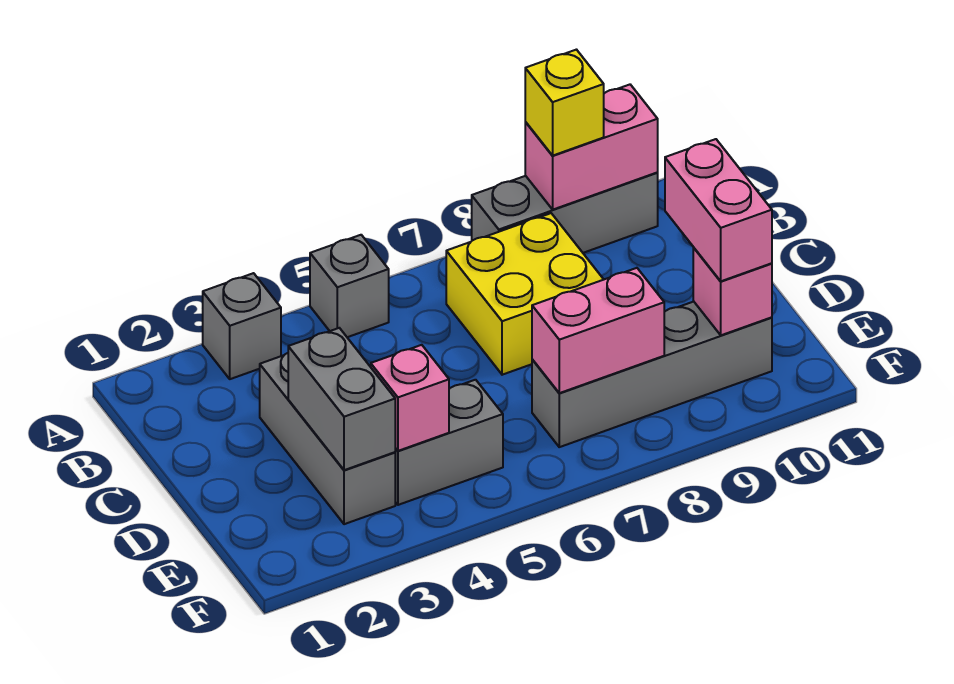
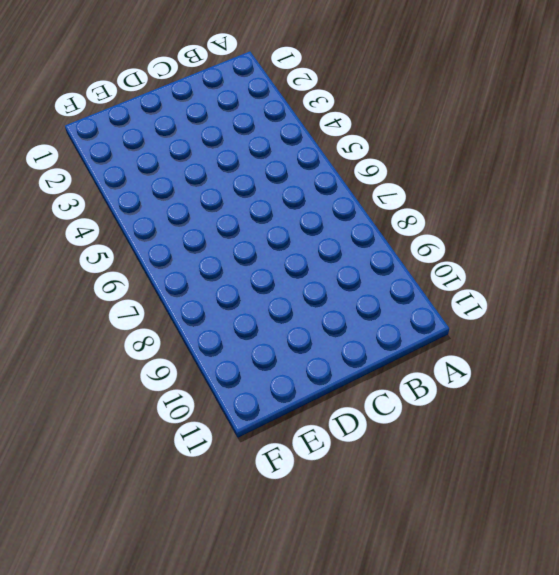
none -> grey 1x1 brick [203,273,281,379]
none -> grey 1x1 brick [310,235,389,337]
none -> grey 1x3 brick [472,173,658,253]

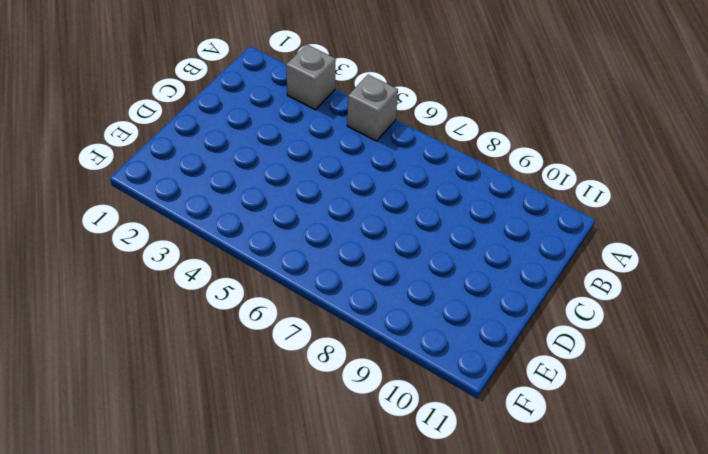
none -> grey 1x3 brick [472,173,658,253]
none -> yellow 2x2 brick [446,213,604,375]
none -> grey 1x3 brick [260,353,395,524]

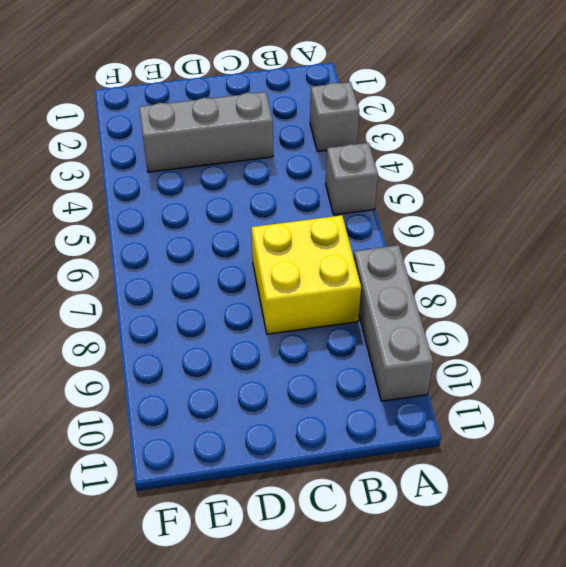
none -> grey 1x2 brick [395,380,503,505]
none -> grey 1x4 brick [532,302,772,447]
none -> pink 1x2 brick [525,85,658,210]

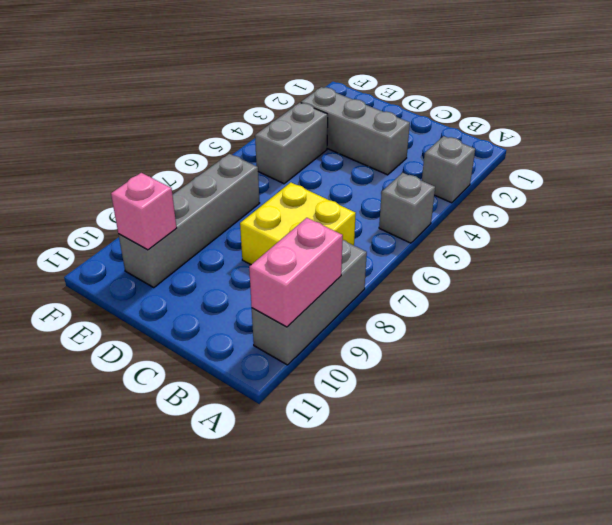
none -> grey 1x2 brick [288,328,395,470]
none -> pink 1x1 brick [371,345,449,451]
none -> pink 1x2 brick [532,268,664,393]

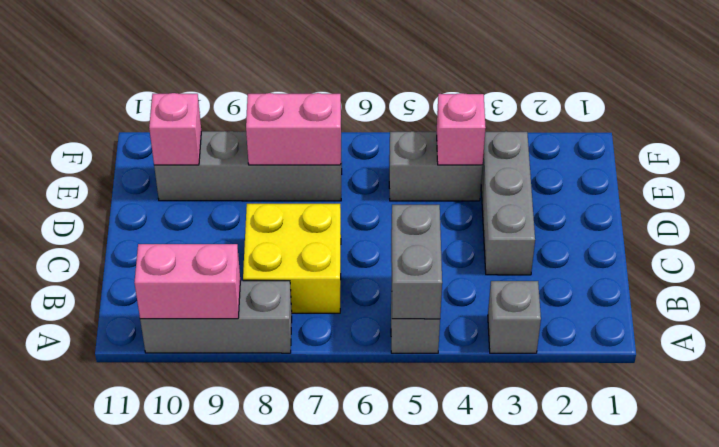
grey 1x2 brick [391,205,442,319] -> grey 1x2 brick moved to [288,328,395,470]
none -> yellow 1x1 brick [525,50,604,155]
none -> pink 1x2 brick [665,139,772,281]

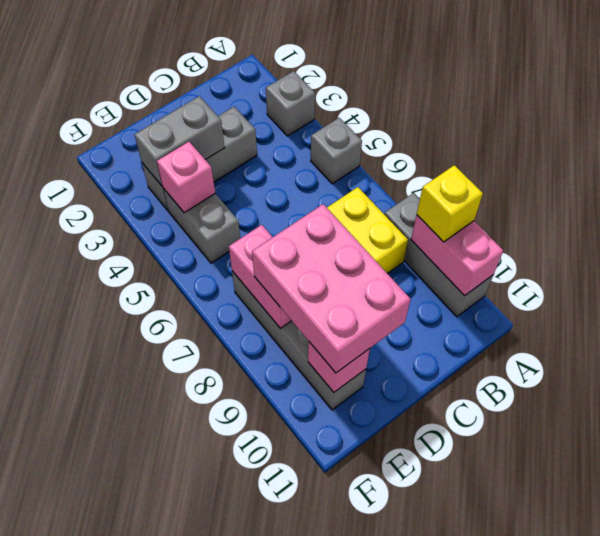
pink 2x3 brick [252,204,411,373] -> pink 1x2 brick [665,139,772,281]

